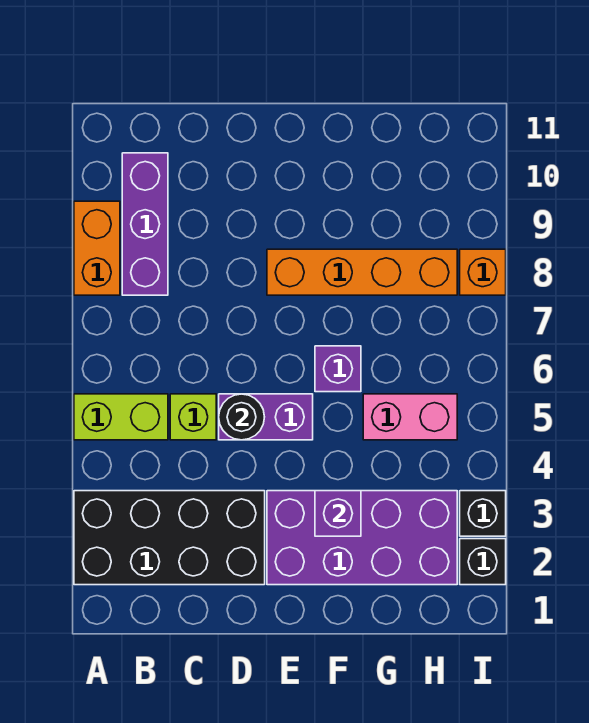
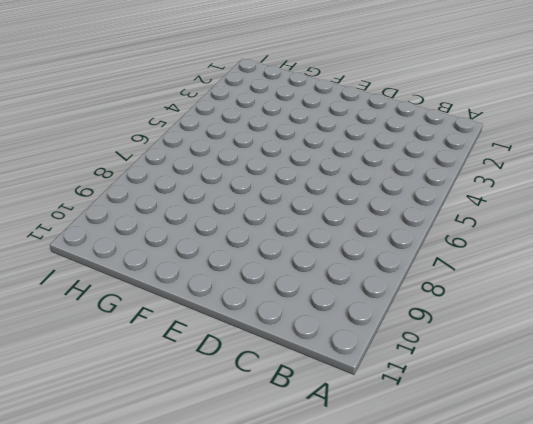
none -> black 2x4 brick [74,491,265,585]
none -> lime 1x2 brick [74,394,168,440]
none -> orange 1x2 brick [74,201,120,295]

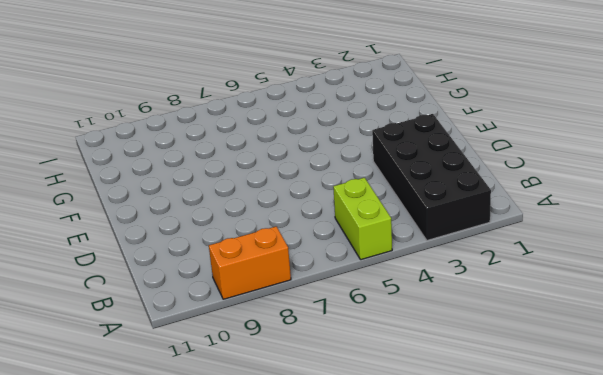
none -> purple 1x3 brick [122,153,168,295]
none -> lime 1x1 brick [170,394,216,440]
none -> purple 1x2 brick [219,394,313,440]

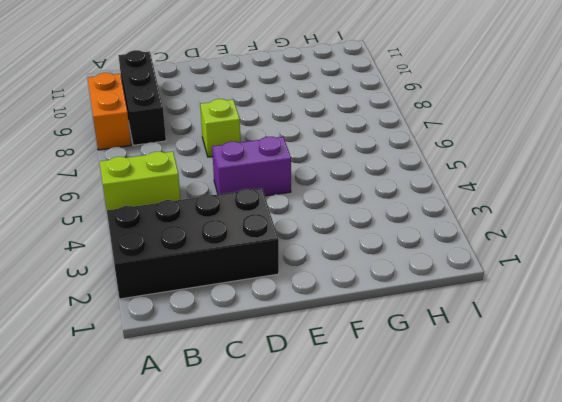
black 1x3 brick [118,50,166,145] -> purple 1x3 brick [122,153,168,295]
lime 1x1 brick [200,99,241,157] -> lime 1x1 brick moved to [170,394,216,440]
none -> purple 2x4 brick [267,491,457,585]
none -> orange 1x4 brick [267,249,457,295]
none -> purple 1x1 brick [315,346,361,392]

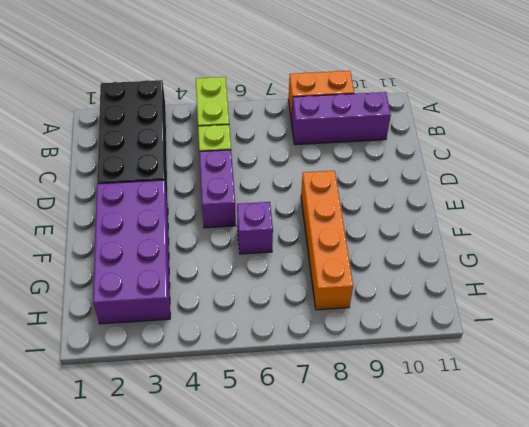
none -> pink 1x2 brick [363,394,457,440]
none -> black 1x1 brick [460,539,506,585]
none -> black 1x1 brick [460,491,506,536]

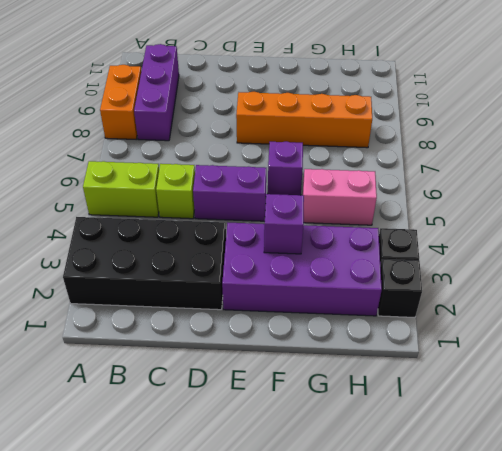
none -> orange 1x1 brick [460,249,506,295]
none -> black 1x1 round brick [219,394,264,440]

